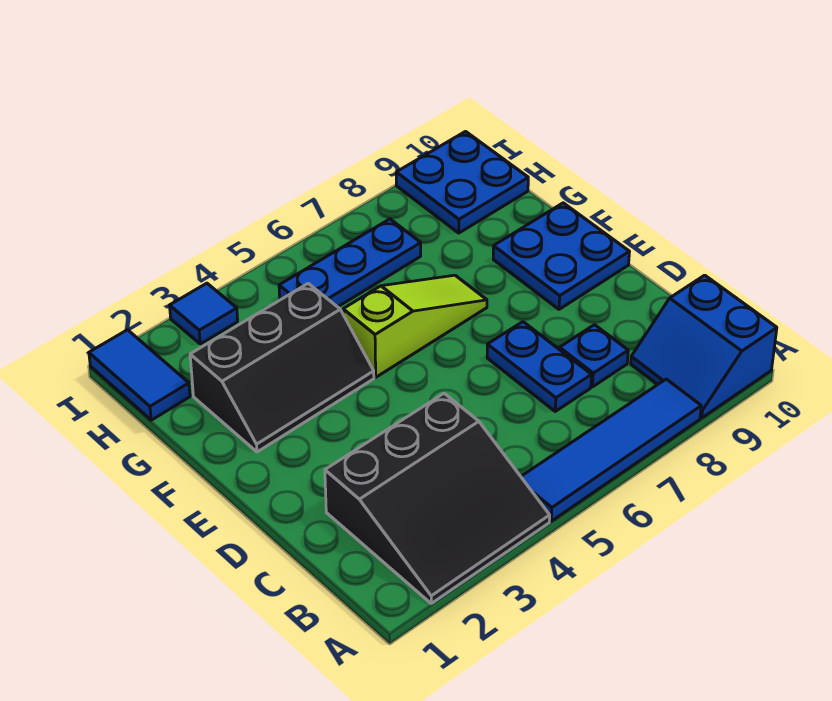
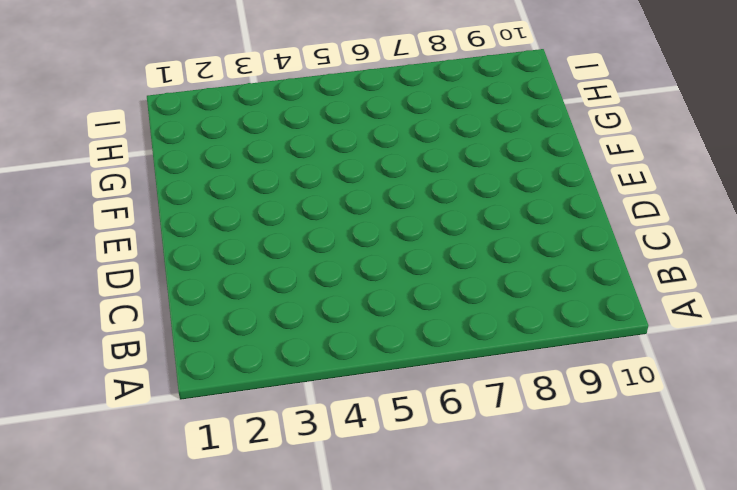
none -> black 3x3 slope [325,393,550,603]
none -> blue 1x4 tile [521,379,701,521]
none -> blue 2x2 slope [631,275,777,418]

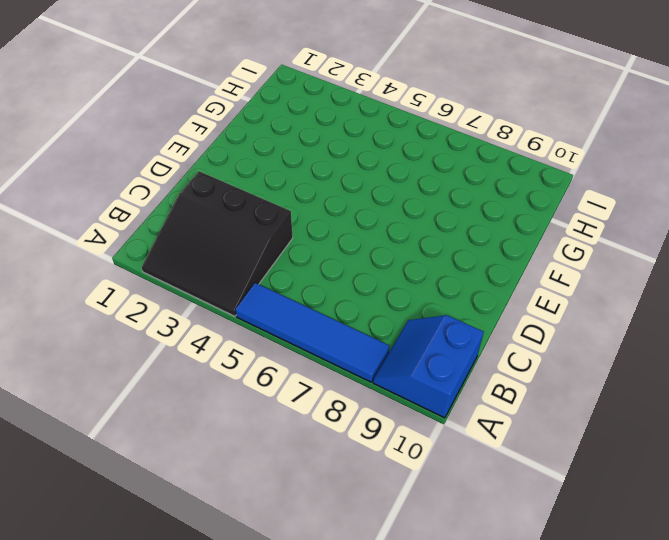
none -> blue 1x2 plate [487,322,591,411]
none -> blue 1x1 plate [559,325,628,387]
none -> blue 2x2 plate [493,203,629,309]

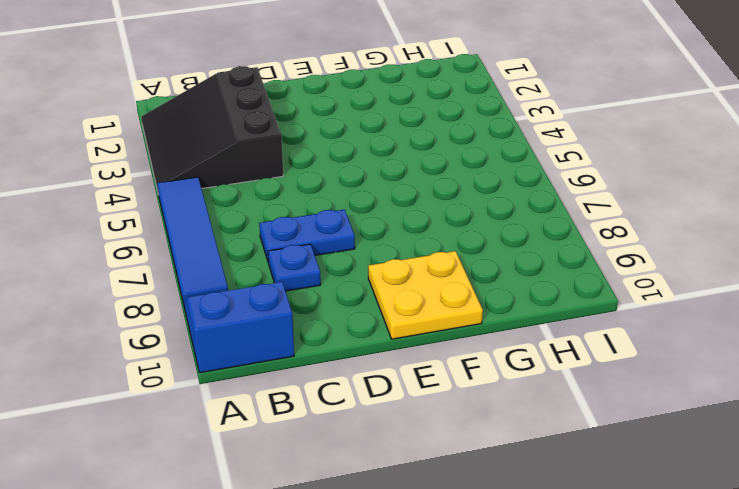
yellow 2x2 plate [368,251,483,339] -> blue 2x2 plate [493,203,629,309]
none -> black 2x3 slope [190,283,374,452]
none -> lime 1x3 slope [343,275,487,377]
none -> blue 1x2 tile [89,330,190,420]

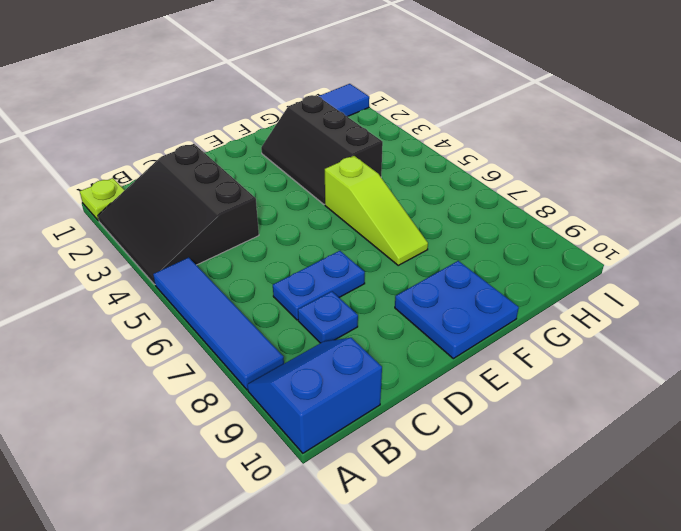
lime 1x1 plate [80,178,125,221] -> none
none -> blue 1x3 plate [279,219,421,307]
none -> blue 2x2 plate [396,132,528,233]
none -> blue 1x1 tile [170,283,238,344]

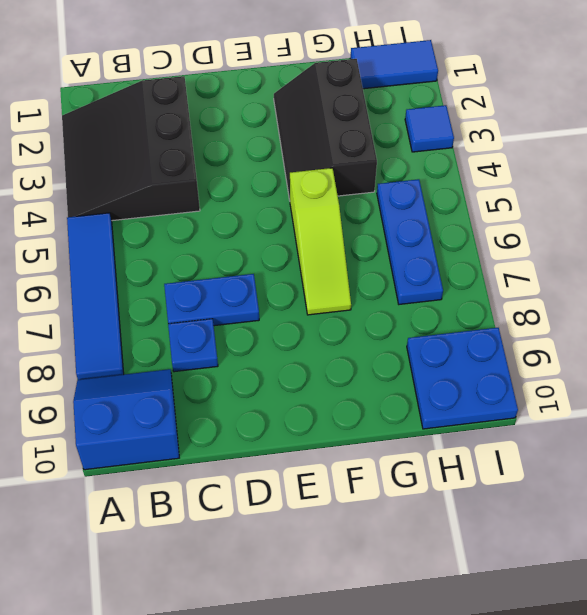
none -> blue 2x2 plate [493,203,629,309]

